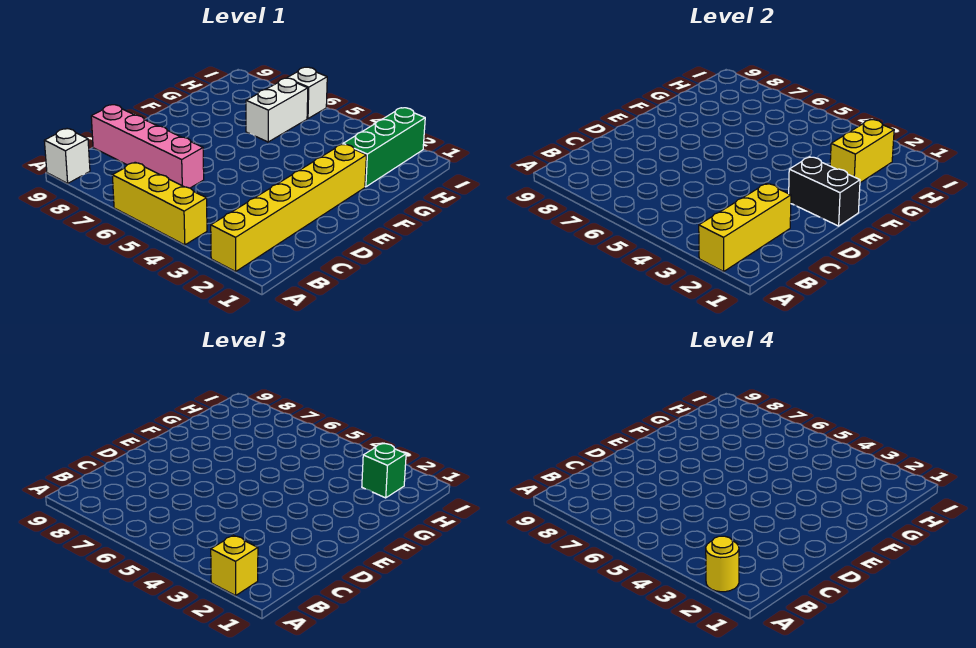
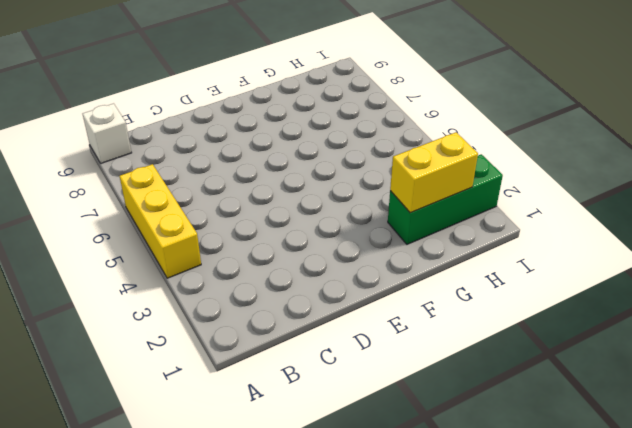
none -> yellow 1x6 brick [211,144,366,272]
none -> pink 1x4 brick [91,105,204,188]
none -> white 1x2 brick [246,78,308,142]

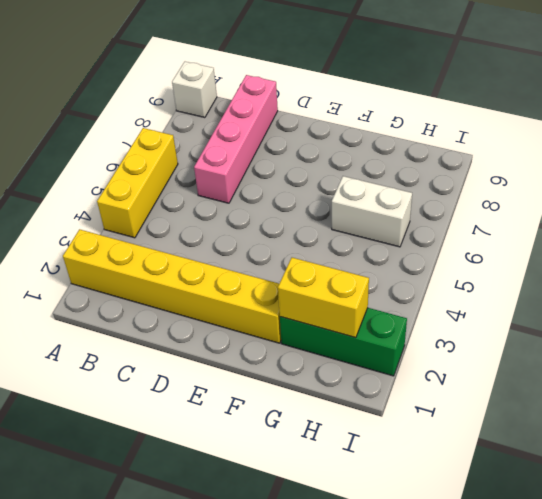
none -> white 1x1 brick [287,67,327,118]
none -> yellow 1x3 brick [699,183,791,272]
none -> black 1x2 brick [789,157,860,226]

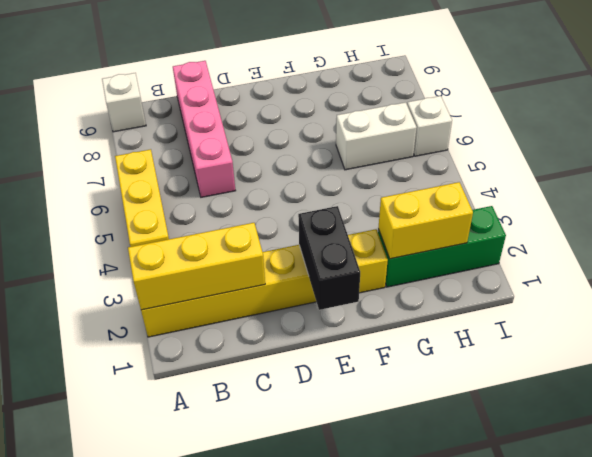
none -> yellow 1x1 brick [211,535,258,596]
none -> green 1x1 brick [362,444,406,498]
none -> yellow 1x1 round brick [706,536,739,592]

